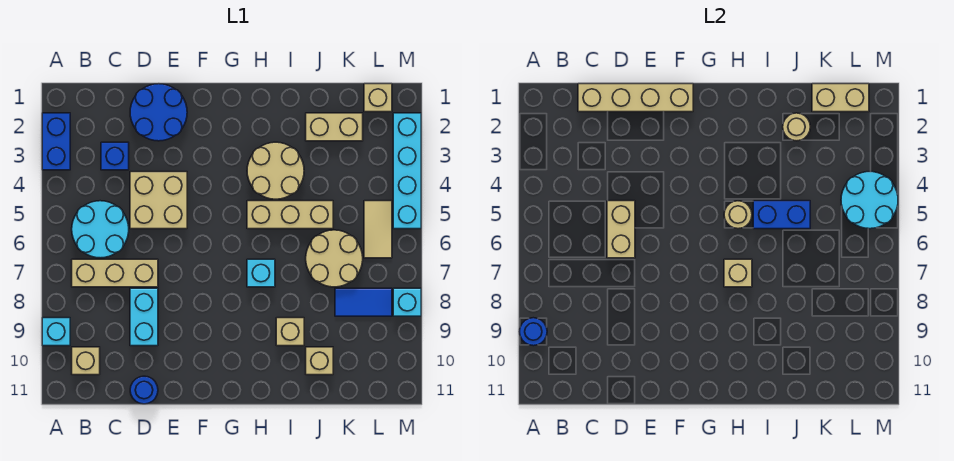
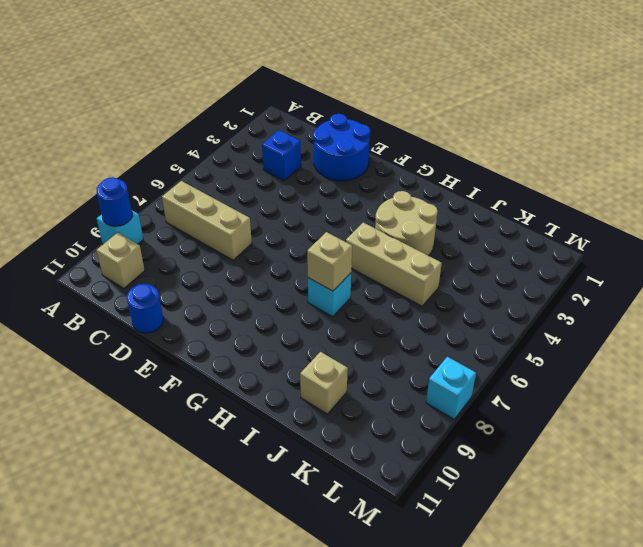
none -> blue 1x2 brick [42,113,70,170]
none -> cyan 2x2 round brick [72,201,129,258]
none -> tan 2x2 brick [130,172,187,229]
none -> cyan 1x2 brick [130,288,158,346]

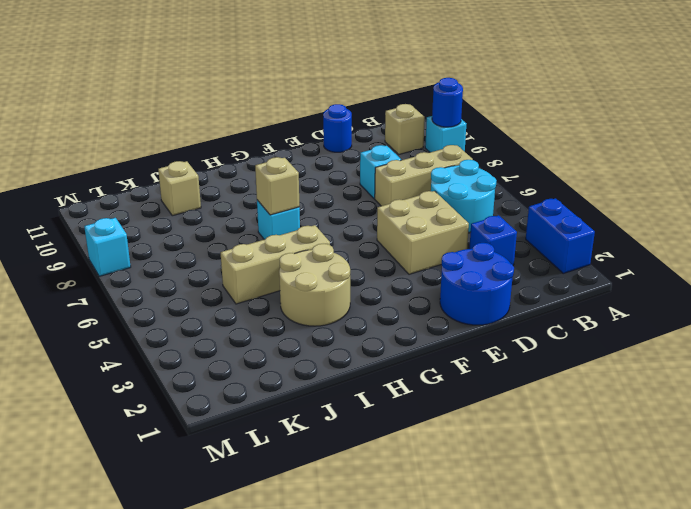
cyan 1x1 brick [360,145,401,199] -> cyan 1x2 brick [130,288,158,346]
none -> tan 1x1 brick [276,318,304,346]
none -> tan 1x2 brick [306,113,363,141]
none -> tan 2x2 round brick [306,230,363,287]
none -> blue 1x2 tile [335,288,392,316]

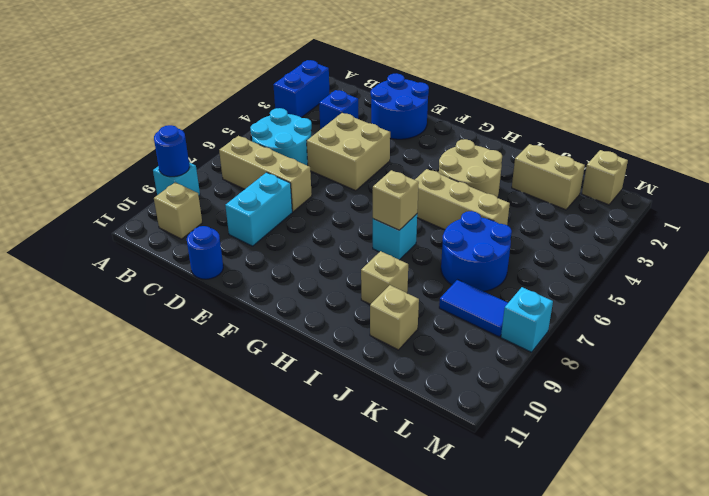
blue 2x2 round brick [441,211,512,291] -> tan 2x2 round brick [306,230,363,287]
none -> tan 1x2 tile [364,201,392,258]
none -> cyan 1x4 brick [393,113,421,229]
none -> tan 1x4 brick [578,84,693,112]
none -> tan 1x2 brick [607,201,635,258]

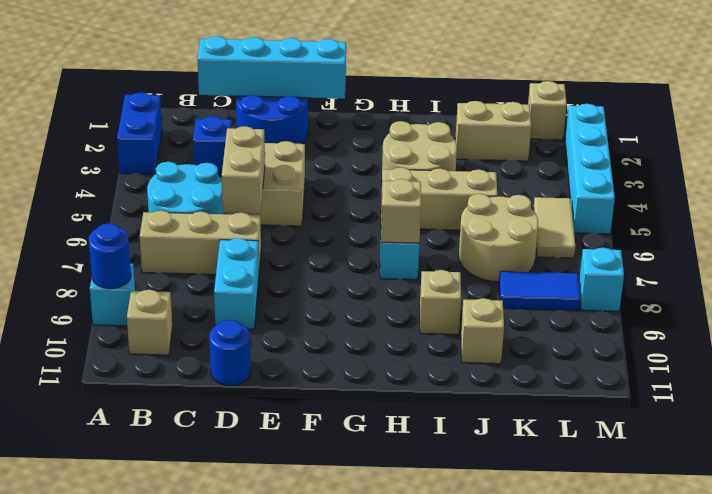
cyan 1x4 brick [197,36,346,99] -> tan 1x4 brick [578,84,693,112]
none -> tan 1x1 round brick [724,201,752,229]
none -> blue 1x2 brick [753,201,810,229]
none -> tan 1x1 round brick [783,113,810,141]
none -> tan 1x2 brick [812,84,869,112]

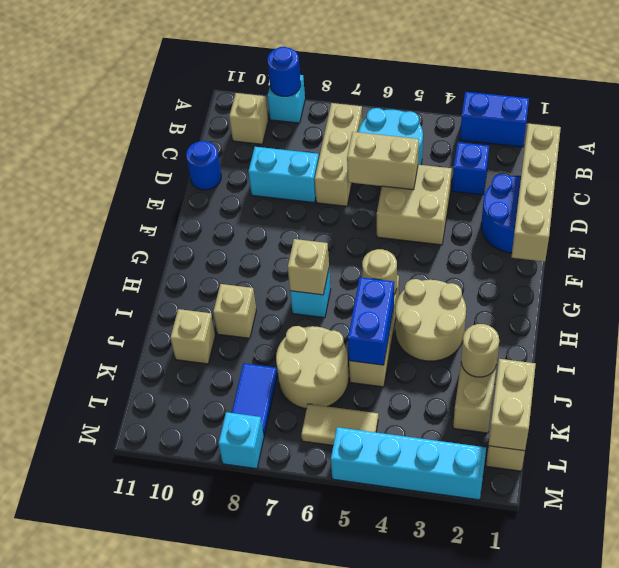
none -> cyan 2x2 round brick [841,172,898,229]

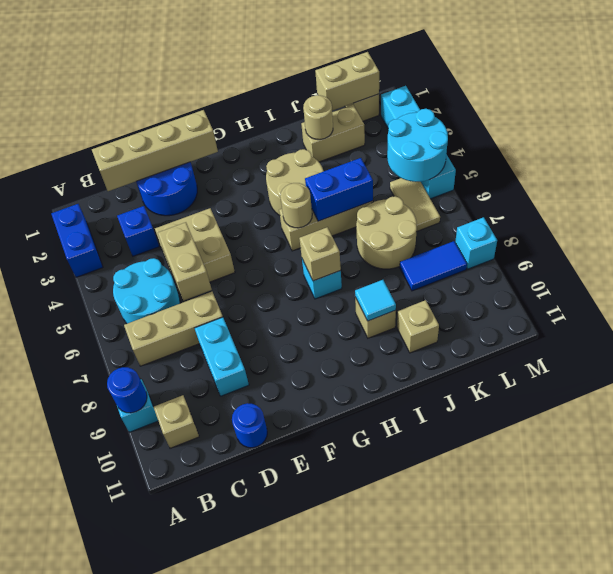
cyan 1x1 tile [355,280,396,321] -> none

